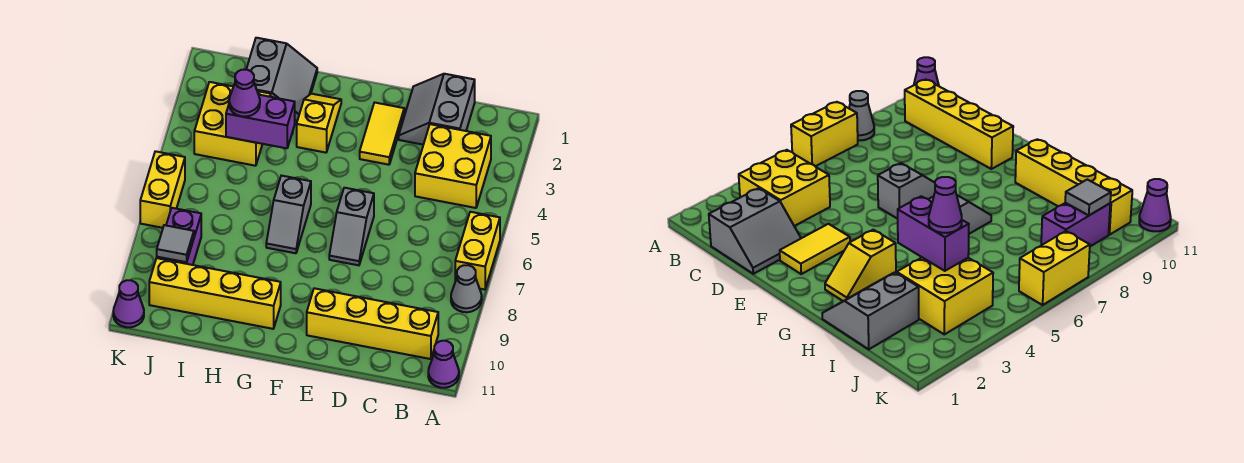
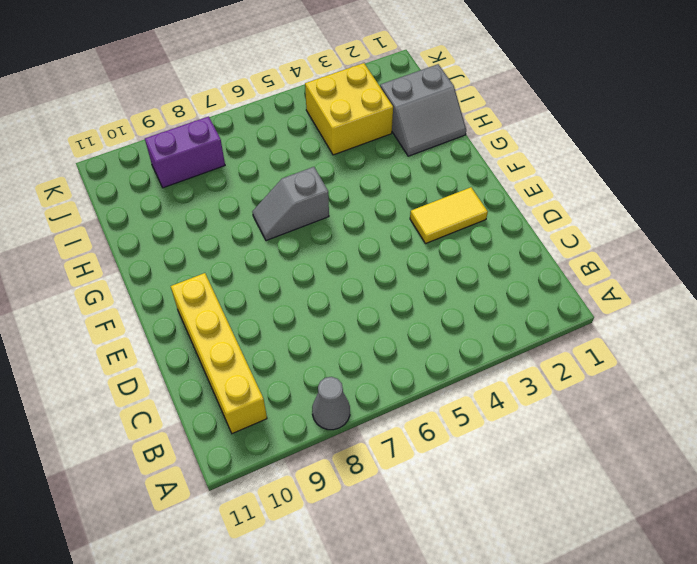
none -> yellow 1x2 brick [455,212,500,290]
none -> purple 1x1 cone [428,341,459,388]
none -> yellow 2x2 brick [415,124,491,208]

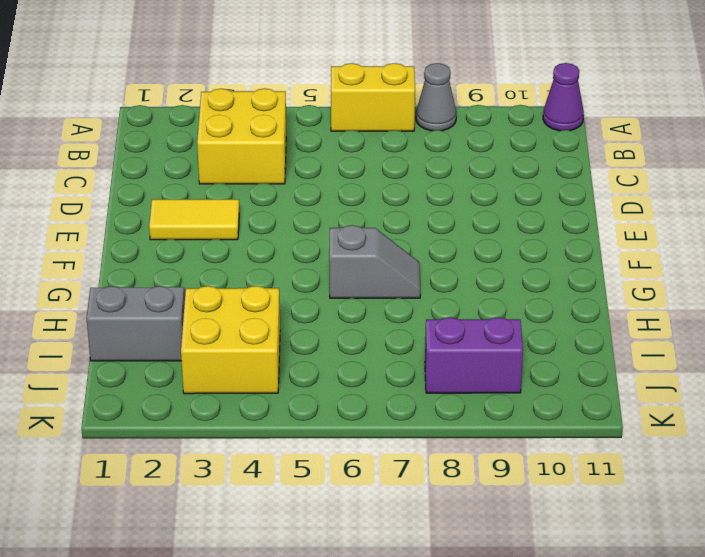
none -> yellow 1x4 brick [307,288,438,359]
none -> grey 2x2 slope [399,74,475,145]
none -> grey 1x2 slope [329,188,374,265]

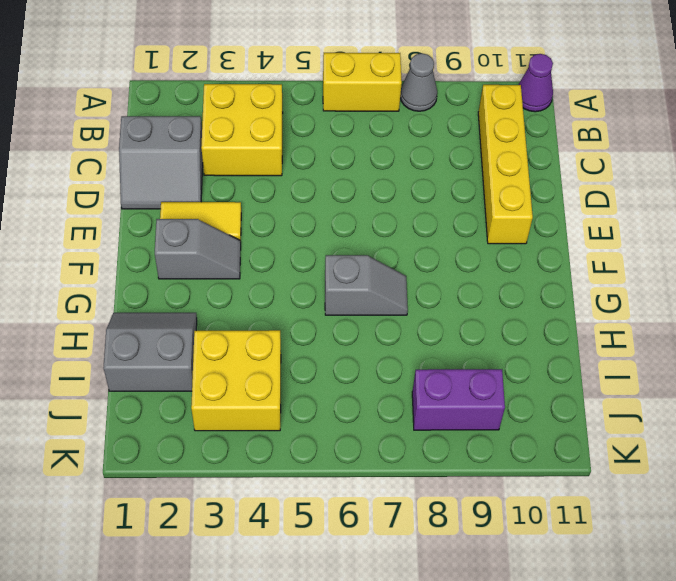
grey 1x2 slope [155,219,241,279] -> grey 1x2 slope moved to [329,188,374,265]
none -> yellow 1x2 slope [297,94,341,153]
none -> yellow 1x4 brick [149,258,281,329]
none -> yellow 1x2 brick [140,151,185,228]

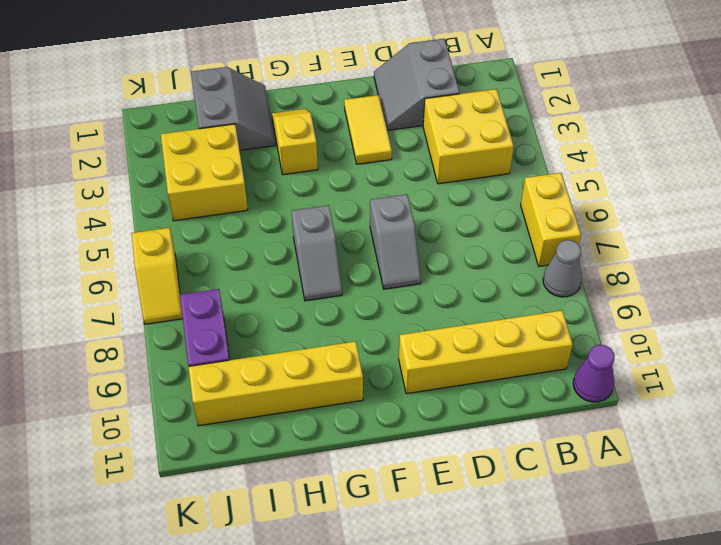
yellow 1x2 slope [131,228,183,324] -> yellow 1x2 brick [140,151,185,228]
none -> purple 1x1 cone [113,280,144,327]
none -> purple 1x2 brick [226,95,295,148]
none -> grey 1x1 tile [157,225,194,262]

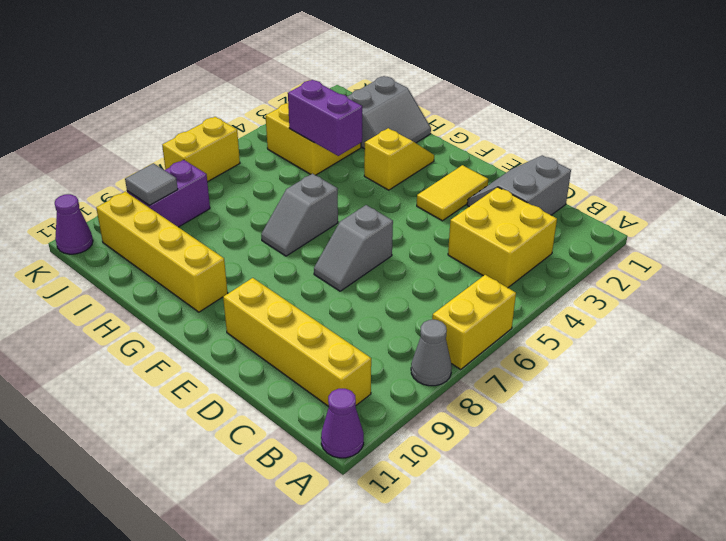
none -> purple 1x1 cone [229,70,260,117]

